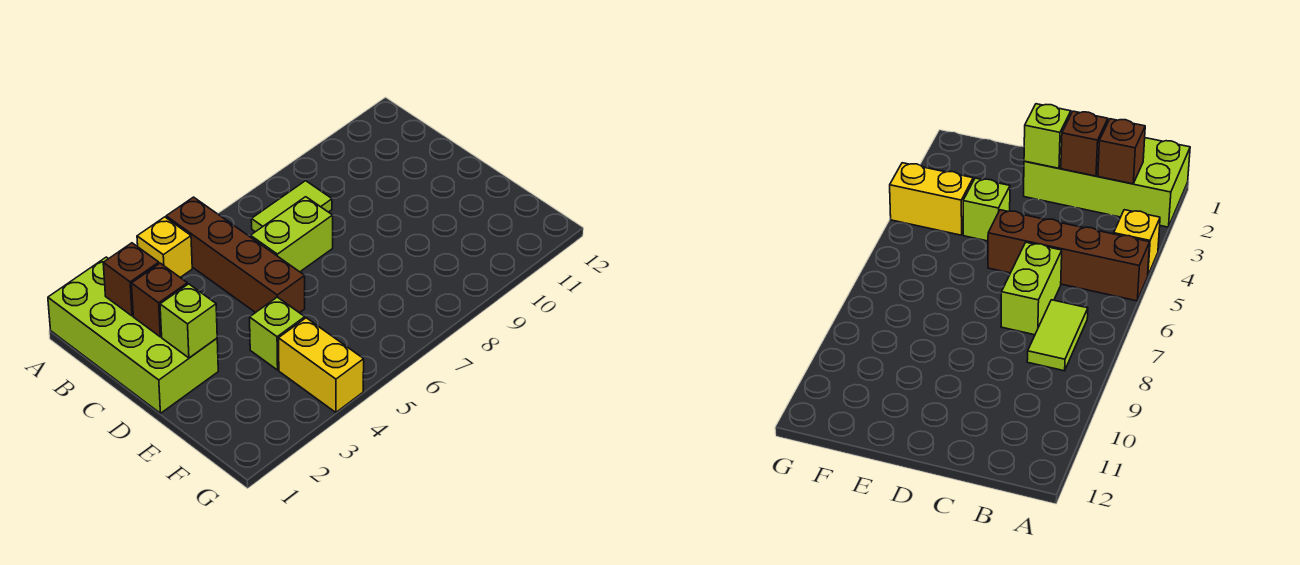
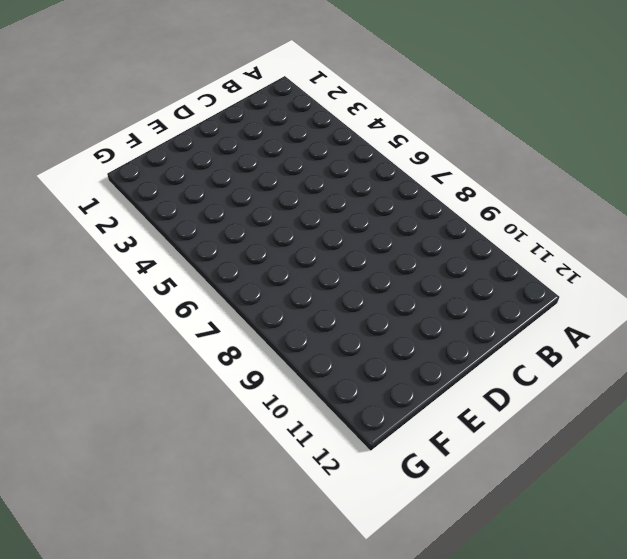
none -> lime 2x4 brick [48,257,218,413]
none -> yellow 1x1 brick [137,217,192,278]

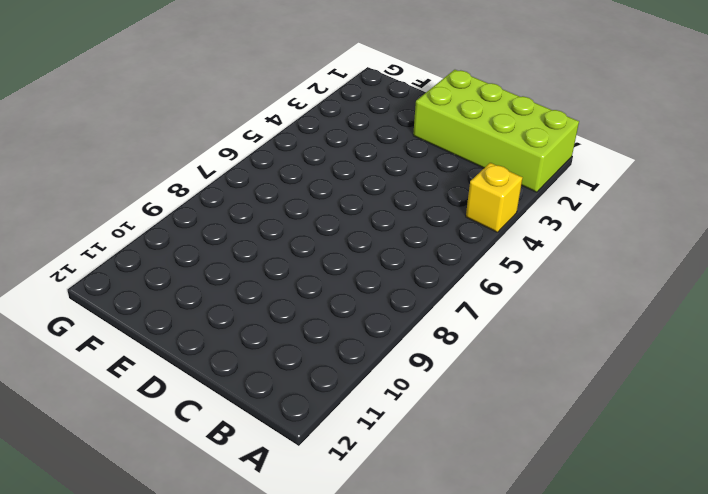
none -> brown 1x4 brick [166,197,305,313]
none -> lime 1x2 tile [251,181,332,232]

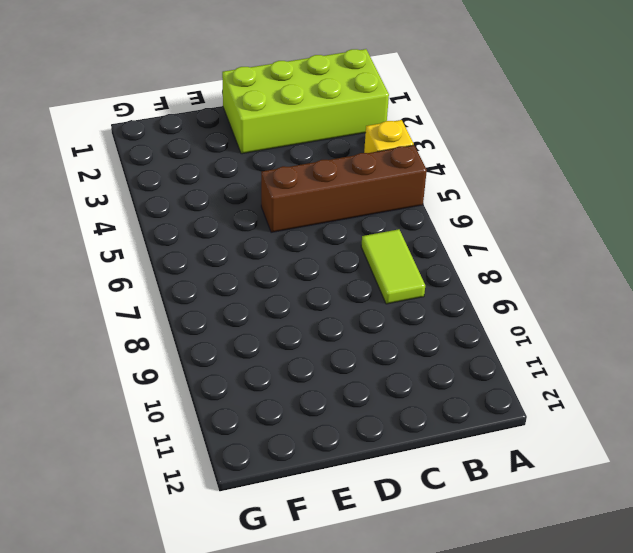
none -> lime 1x2 brick [251,197,333,272]
none -> lime 1x1 brick [250,297,305,370]

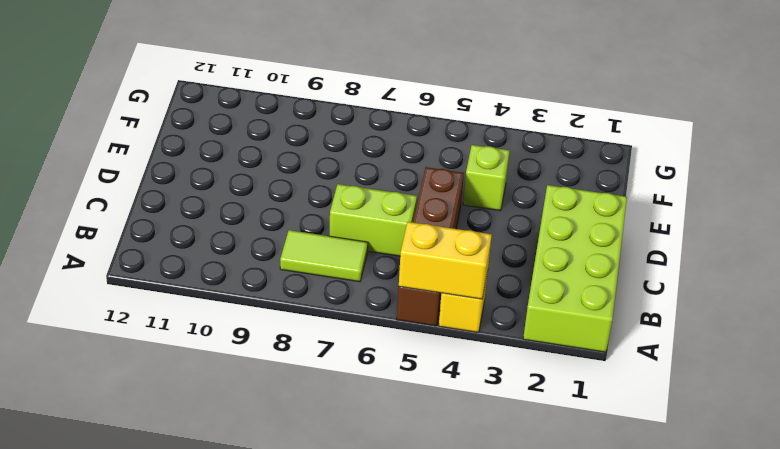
yellow 1x2 brick [399,222,492,299] -> yellow 1x2 brick turned to [279,318,364,412]
none -> brown 1x1 brick [103,243,159,316]
none -> brown 1x1 brick [132,263,187,337]

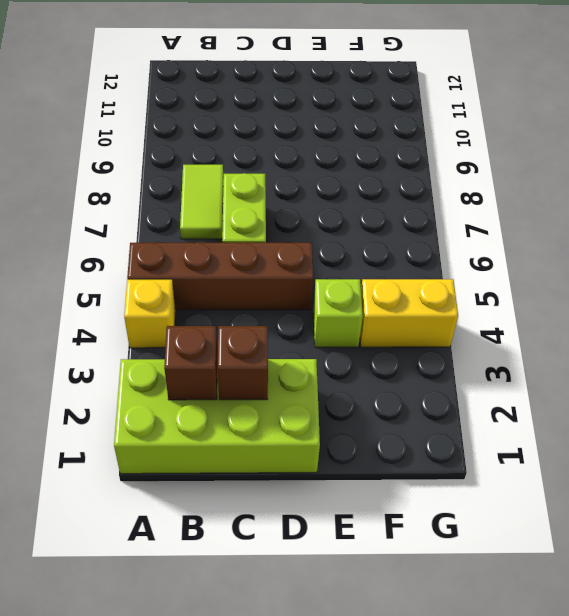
none -> lime 1x1 brick [160,284,217,358]

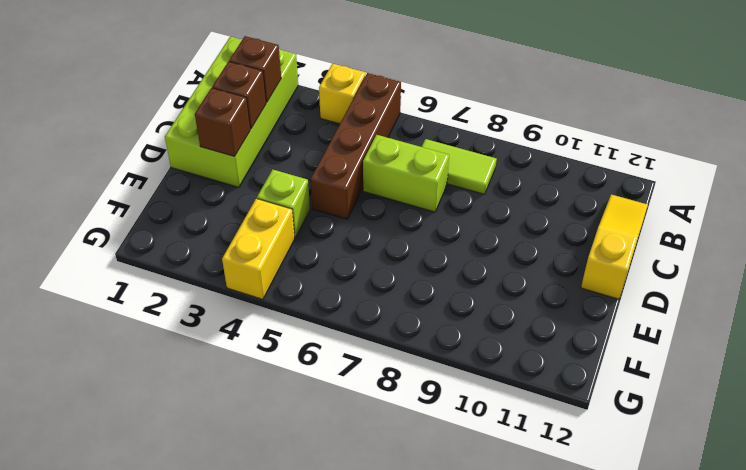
yellow 1x3 slope [581,194,648,299] -> none
brown 1x1 brick [195,88,250,156] -> lime 1x1 brick [160,284,217,358]

